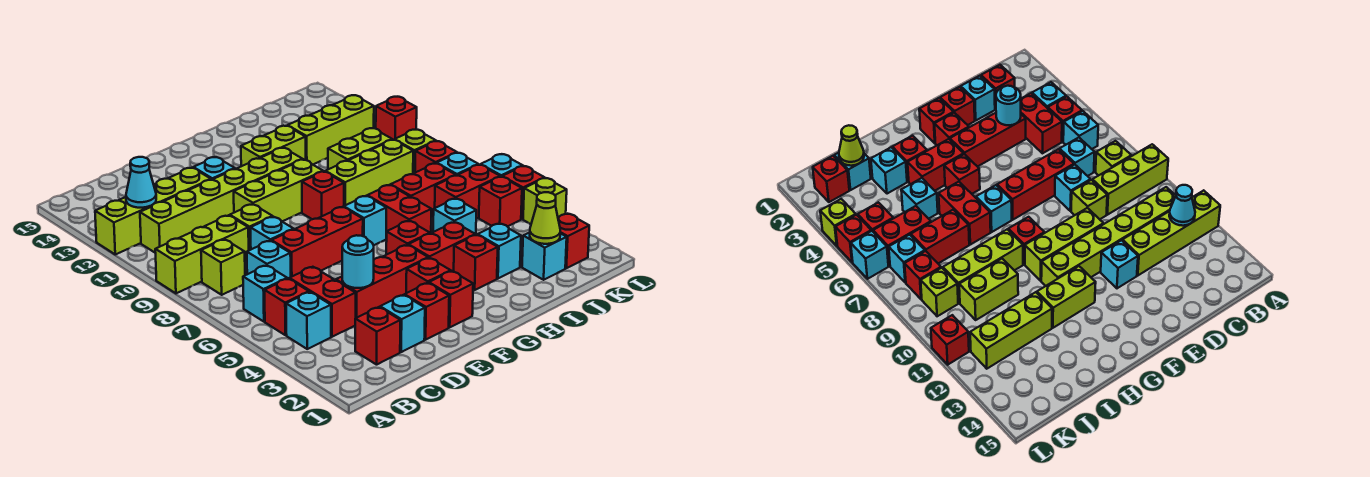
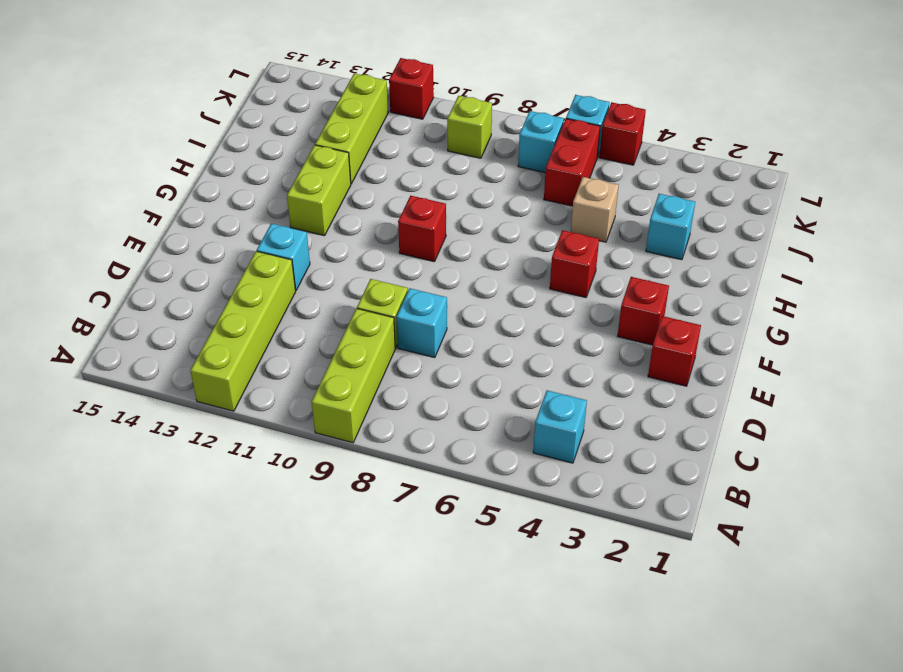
tan 1x1 brick [571,177,619,242] -> cyan 1x1 brick [433,198,476,235]
none -> red 1x1 brick [265,279,309,335]
none -> cyan 1x1 brick [243,265,287,322]
none -> lime 1x1 brick [201,239,245,295]
none -> lime 1x6 brick [140,148,303,253]

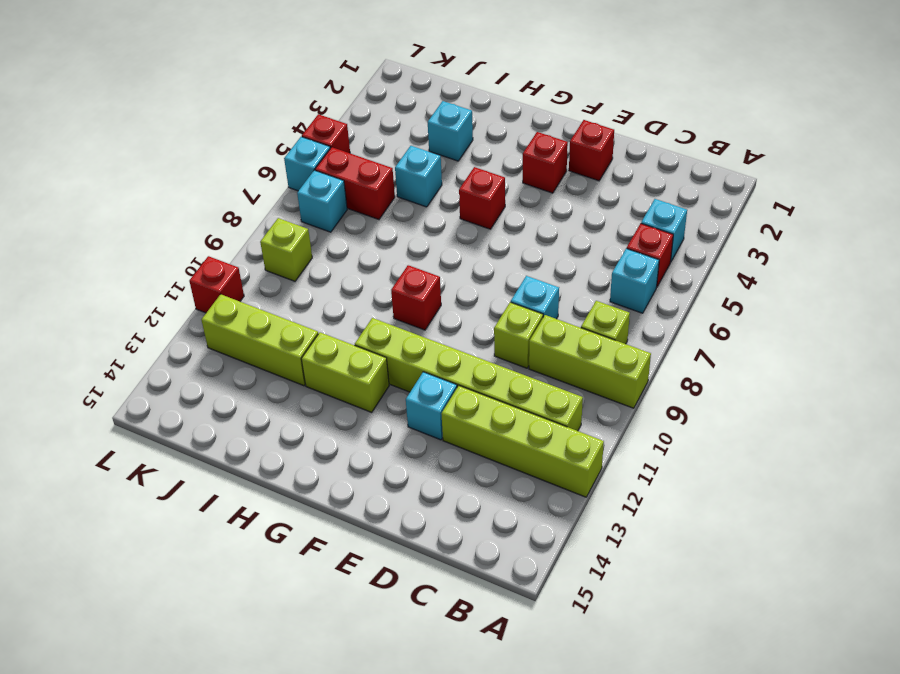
none -> red 1x1 brick [355,307,400,365]
none -> red 1x2 brick [289,267,356,337]
none -> cyan 1x1 brick [247,241,291,279]
none -> cyan 1x1 brick [380,295,425,352]

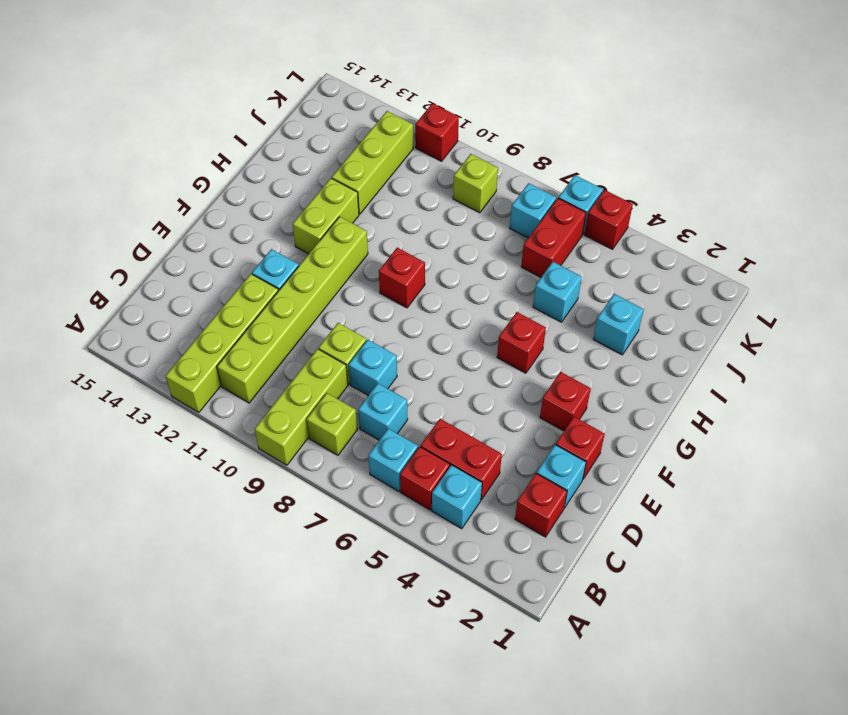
none -> red 1x3 brick [336,245,428,318]
none -> red 1x3 brick [271,207,363,277]
none -> lime 1x3 brick [234,159,323,221]
none -> red 1x1 brick [429,271,473,327]

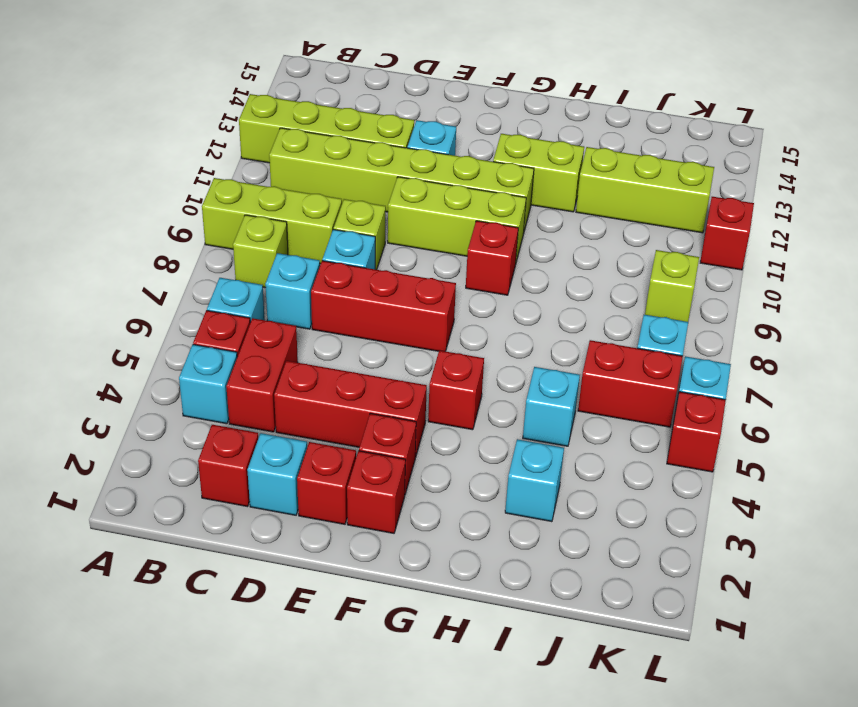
none -> red 1x2 brick [408,222,475,272]
none -> cyan 1x1 brick [344,196,386,245]
none -> red 1x1 brick [454,235,498,290]
none -> red 1x2 brick [367,185,431,238]

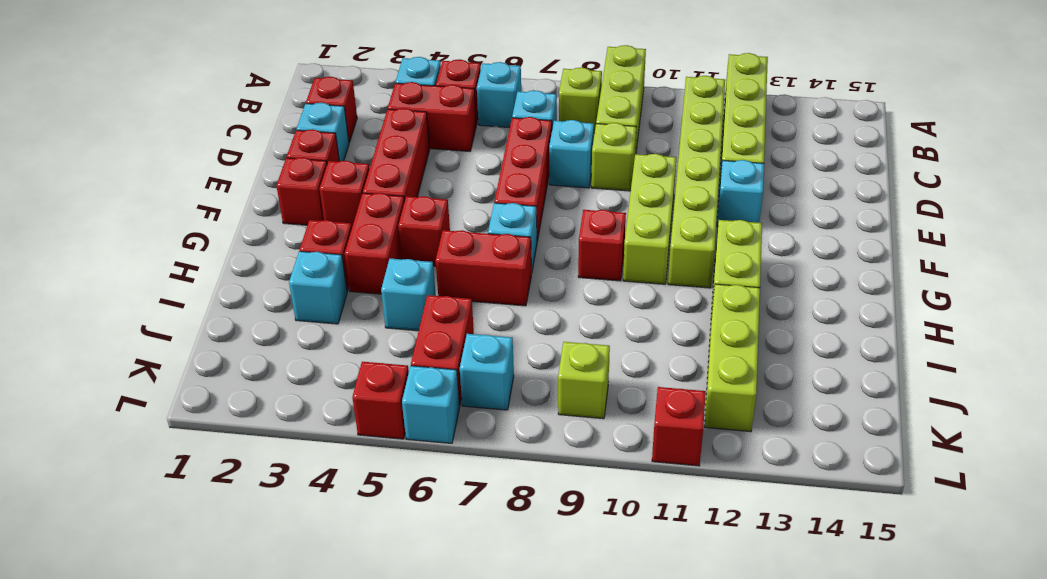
none -> lime 1x3 brick [325,140,413,206]
none -> red 1x2 brick [391,163,456,218]
none -> lime 1x2 brick [328,128,392,169]
none -> cyan 1x1 brick [522,232,567,280]

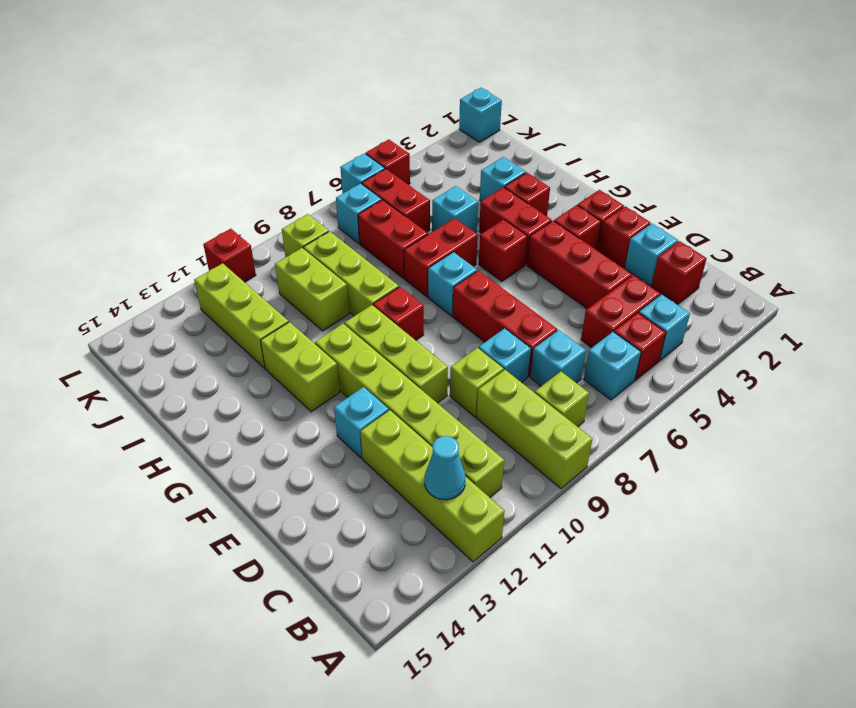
cyan 1x1 brick [459,88,502,142] -> cyan 1x1 brick moved to [522,232,567,280]
none -> red 1x1 brick [558,214,589,268]
none -> red 1x1 brick [479,177,522,227]
none -> red 1x1 brick [415,141,457,173]
none -> lime 1x1 brick [523,178,567,224]

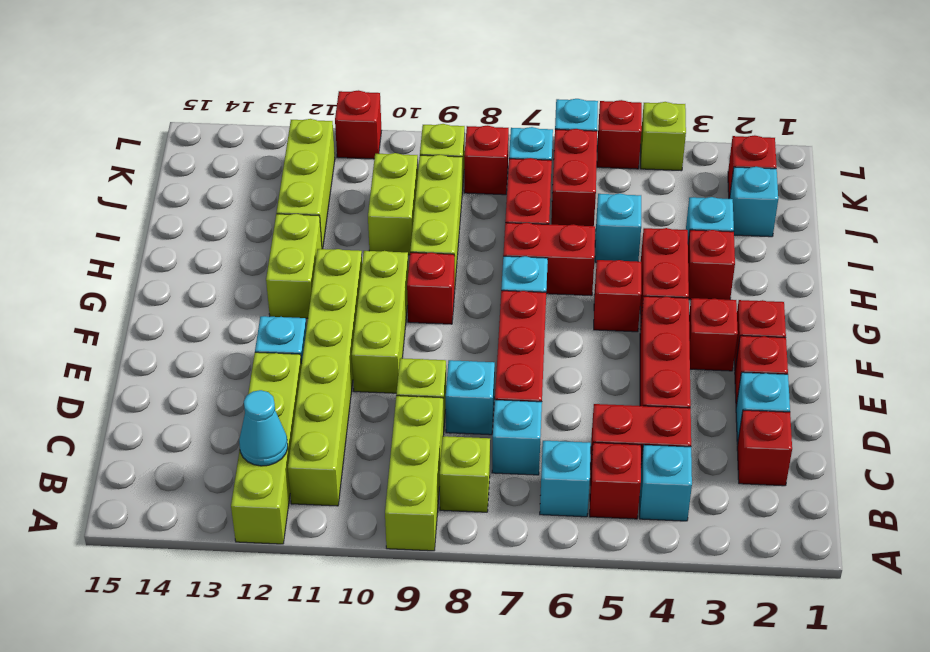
none -> red 1x1 brick [479,177,522,227]
none -> cyan 1x1 round brick [342,235,374,288]
none -> lime 1x1 cone [530,192,560,244]

